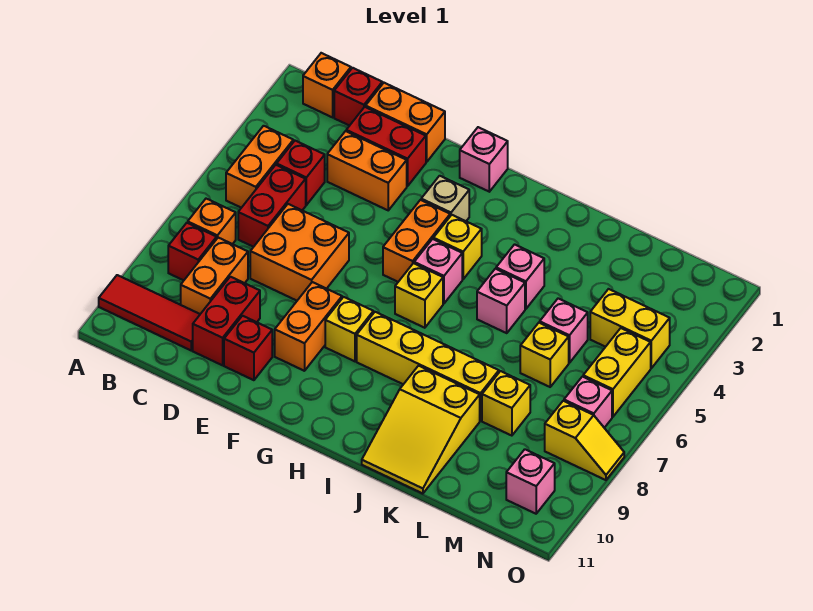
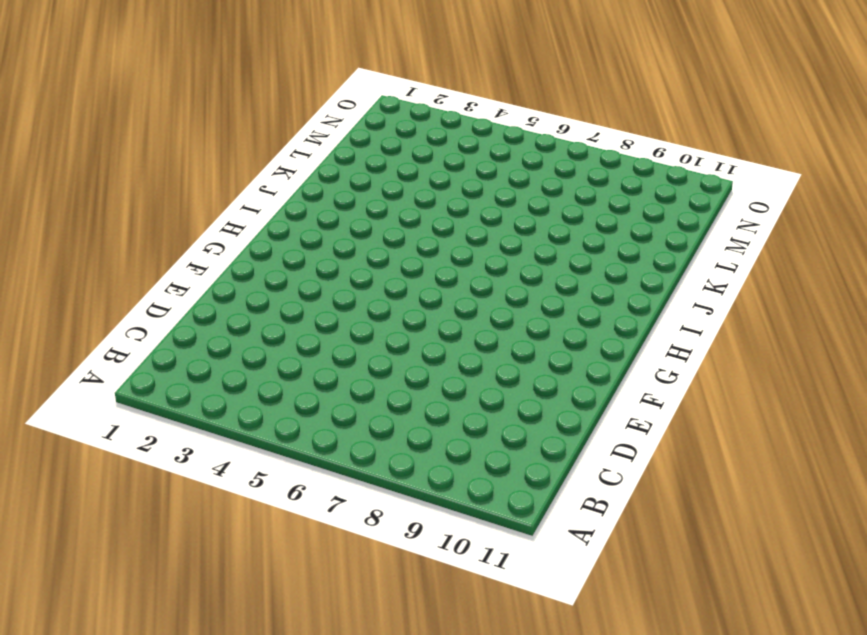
none -> red 1x3 tile [99,275,200,350]
none -> orange 1x1 brick [303,53,351,117]
none -> orange 1x2 brick [226,126,293,208]
none -> orange 1x1 brick [188,199,236,244]

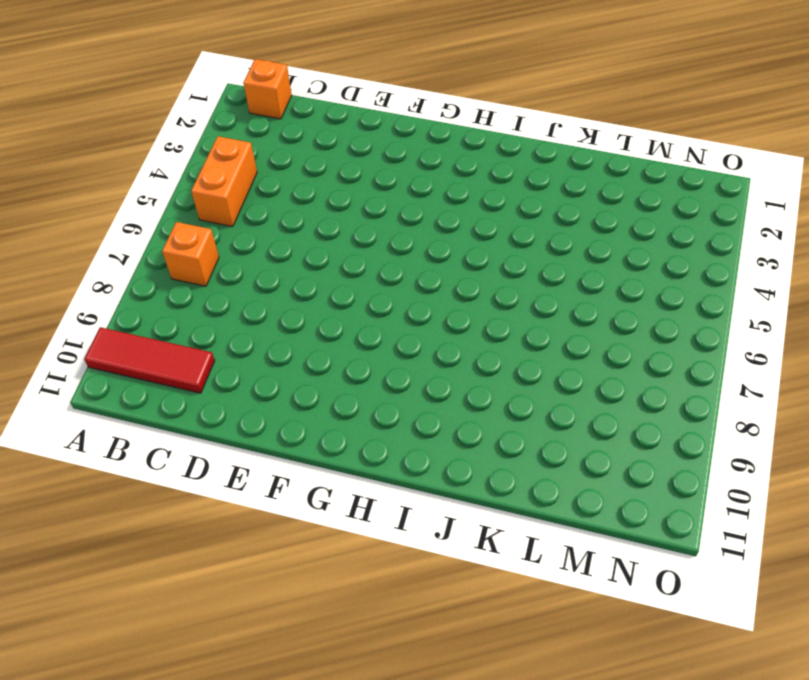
none -> red 1x1 brick [168,223,217,280]
none -> red 1x1 brick [334,68,382,126]
none -> red 1x1 brick [277,141,325,205]
none -> red 1x2 brick [238,165,306,247]

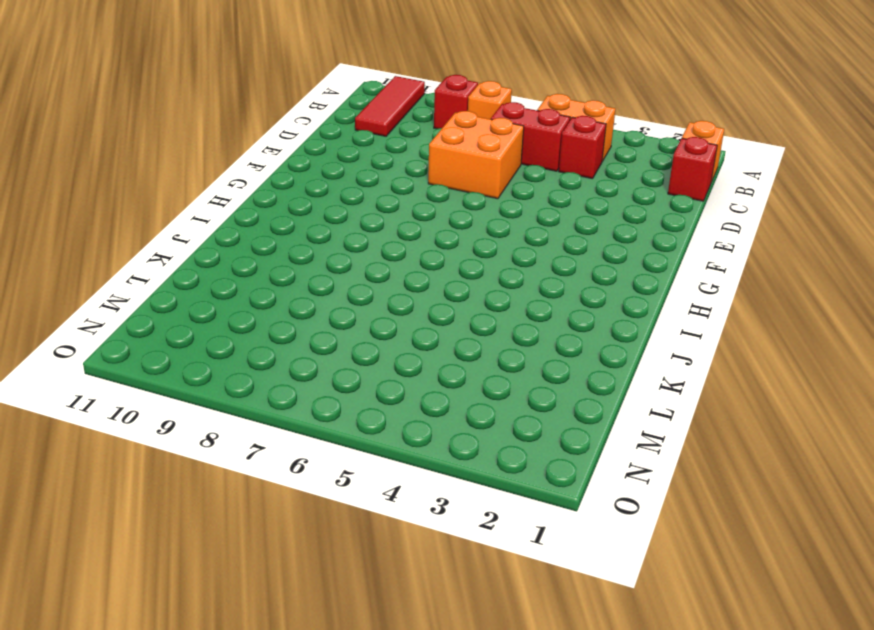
none -> orange 1x2 brick [181,238,248,314]
none -> orange 1x2 brick [366,83,445,162]
none -> red 1x2 brick [346,107,426,186]
none -> orange 1x2 brick [327,131,407,210]

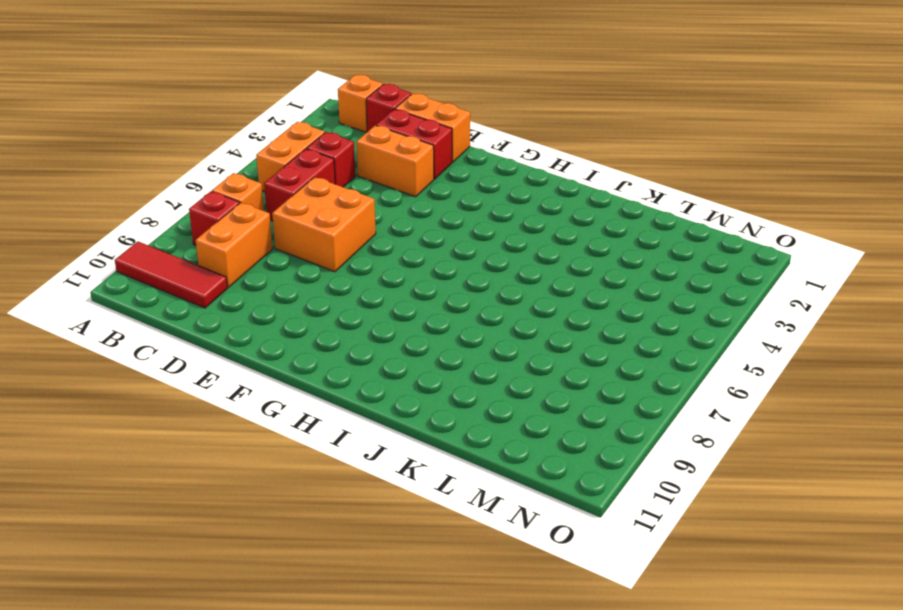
none -> red 1x2 brick [193,277,260,365]
none -> red 1x1 brick [224,316,272,380]
none -> orange 1x2 brick [275,282,342,371]
none -> pink 1x1 brick [460,127,508,192]

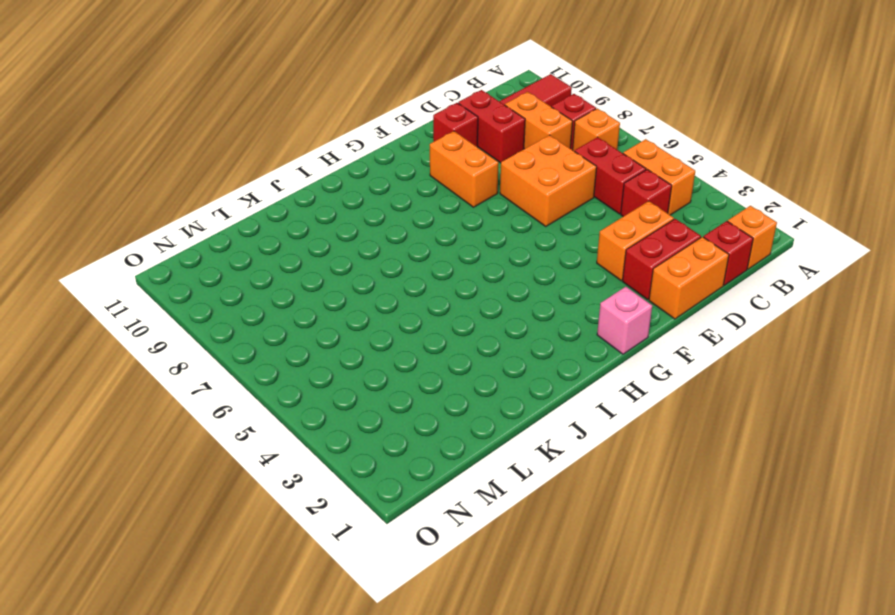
none -> tan 1x1 brick [421,176,469,221]
none -> orange 1x2 brick [383,200,450,282]
none -> yellow 1x1 brick [325,297,373,361]
none -> yellow 1x1 brick [433,215,482,279]

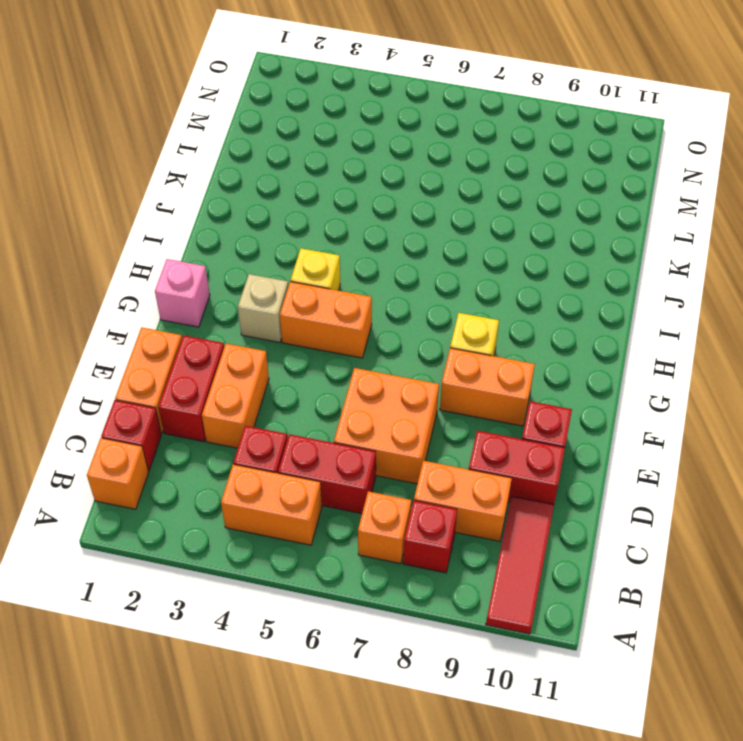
none -> pink 1x1 brick [414,239,462,303]
none -> yellow 1x1 brick [395,263,443,328]
none -> yellow 1x4 brick [357,312,499,421]
none -> pink 1x1 brick [496,244,544,309]

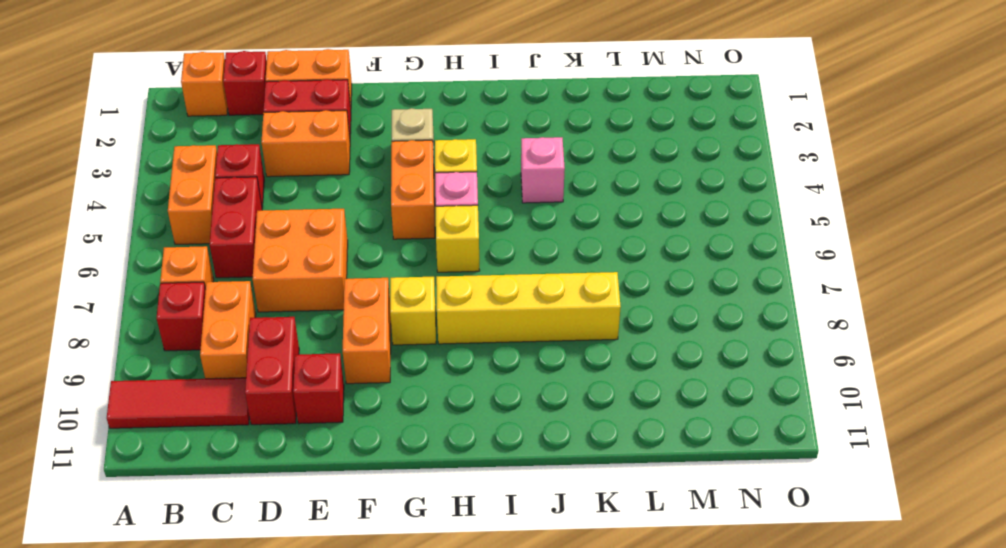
none -> pink 1x1 brick [460,127,508,192]
none -> pink 1x1 brick [477,269,525,333]
none -> yellow 2x3 slope [362,366,480,494]
none -> pink 1x1 brick [540,298,588,363]

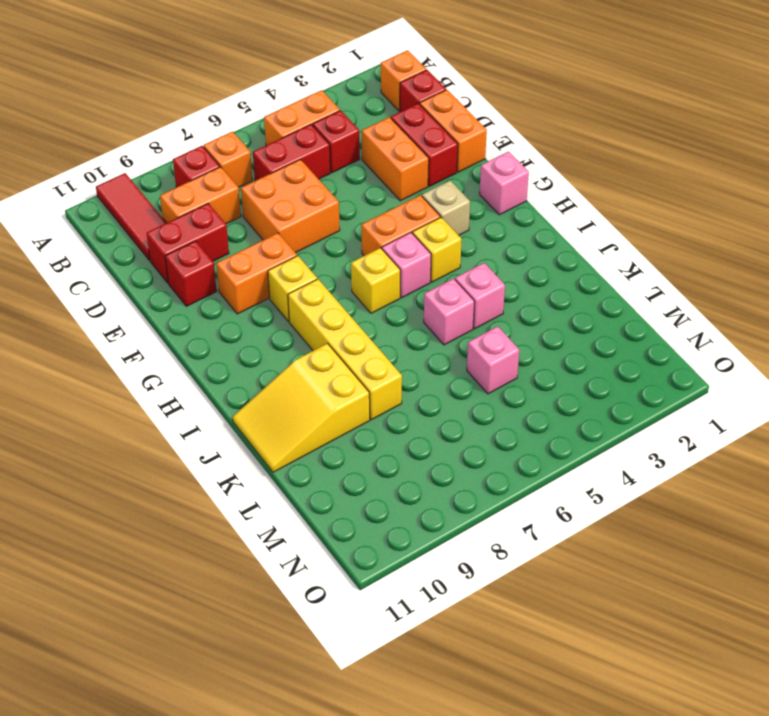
none -> yellow 1x1 brick [520,323,569,387]
none -> yellow 1x1 brick [482,371,530,436]
none -> yellow 1x2 brick [590,289,670,368]
none -> yellow 1x2 brick [583,328,651,417]

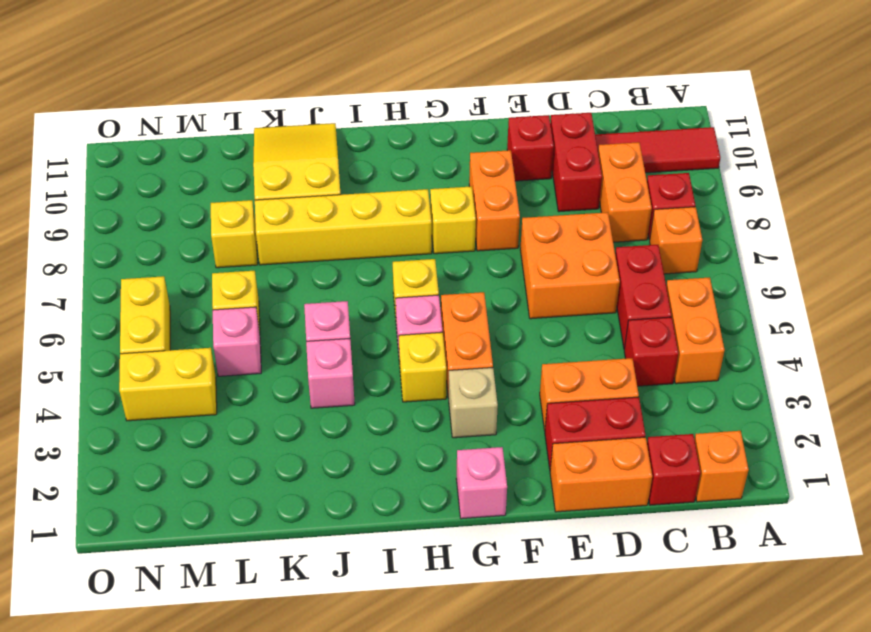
none -> pink 1x1 brick [564,377,612,428]
none -> yellow 1x2 slope [545,401,624,480]
none -> pink 1x1 brick [506,449,555,514]

